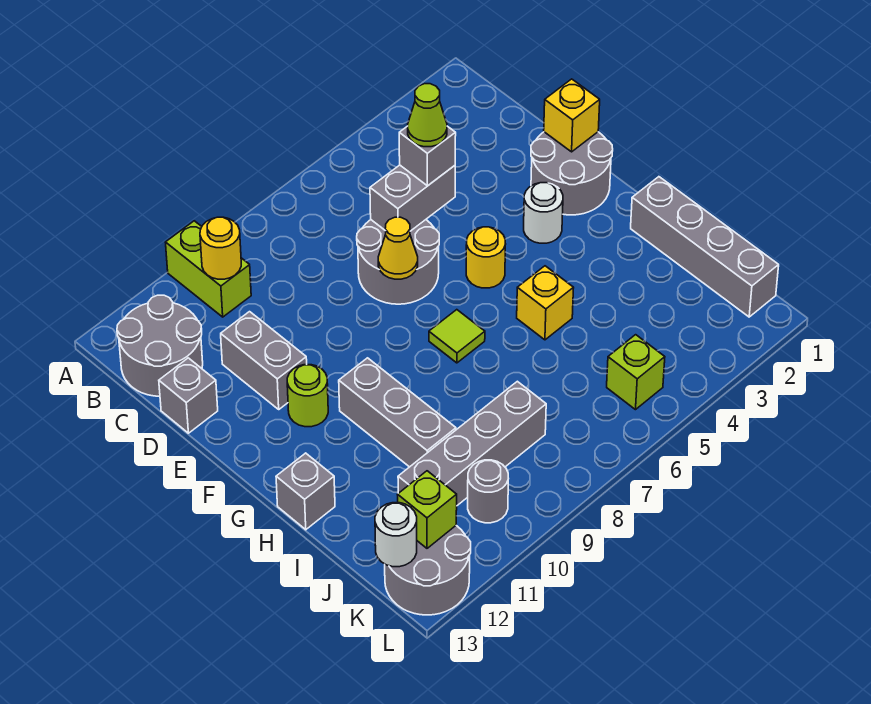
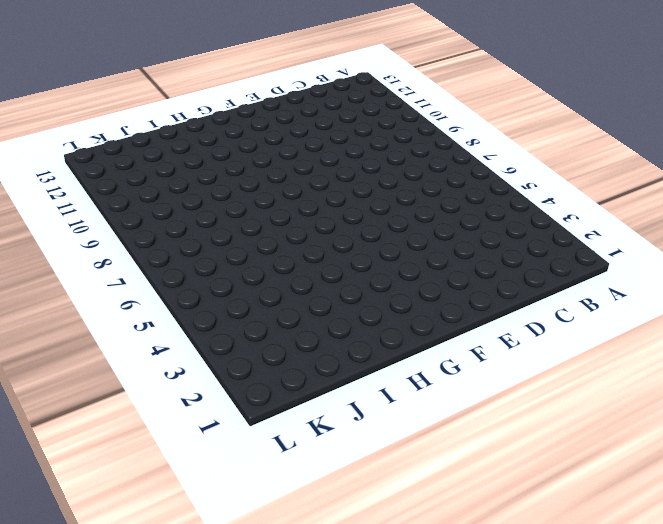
none -> lime 1x2 brick [165,221,251,317]
none -> grey 2x2 round brick [117,295,203,396]
none -> grey 2x2 round brick [357,220,439,304]

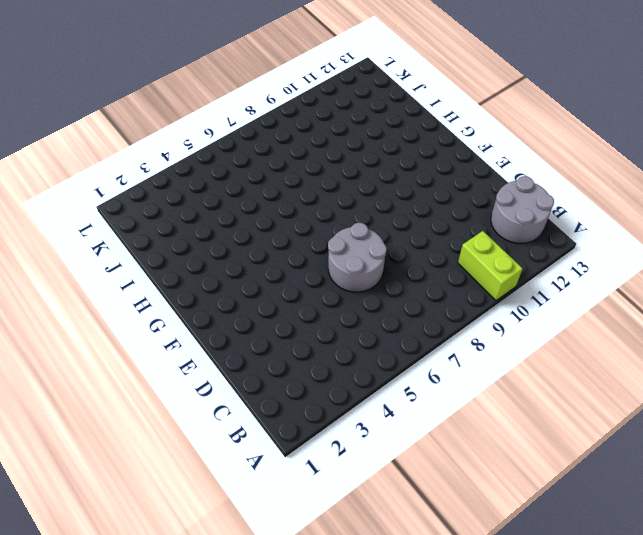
none -> grey 1x2 brick [221,312,307,409]
none -> grey 1x1 brick [159,358,218,433]
none -> grey 2x2 round brick [531,132,613,215]

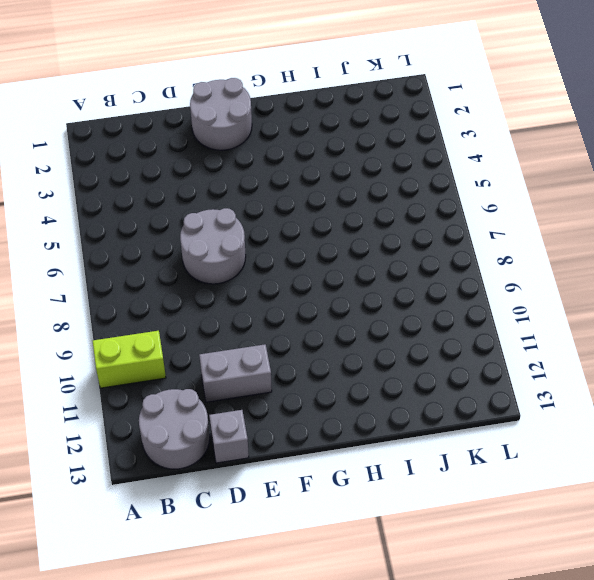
none -> white 1x1 round brick [524,183,563,243]
none -> yellow 1x1 round brick [466,227,505,288]
none -> lime 1x1 round brick [287,365,328,427]

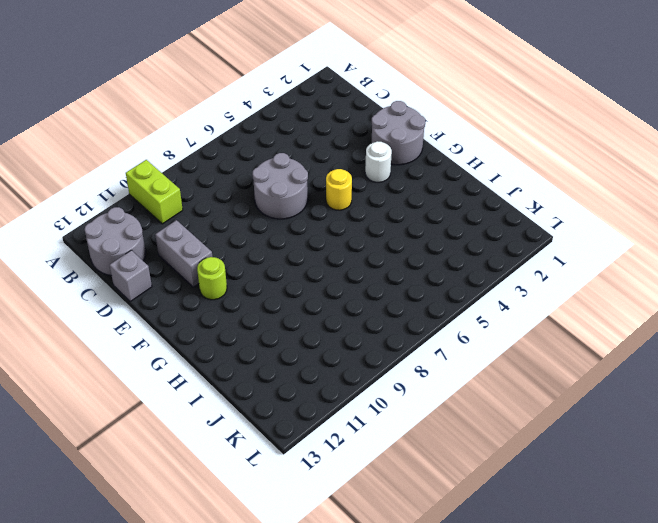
none -> lime 1x1 tile [429,310,485,363]
none -> grey 1x3 brick [339,358,456,467]
none -> grey 1x4 brick [631,177,779,317]

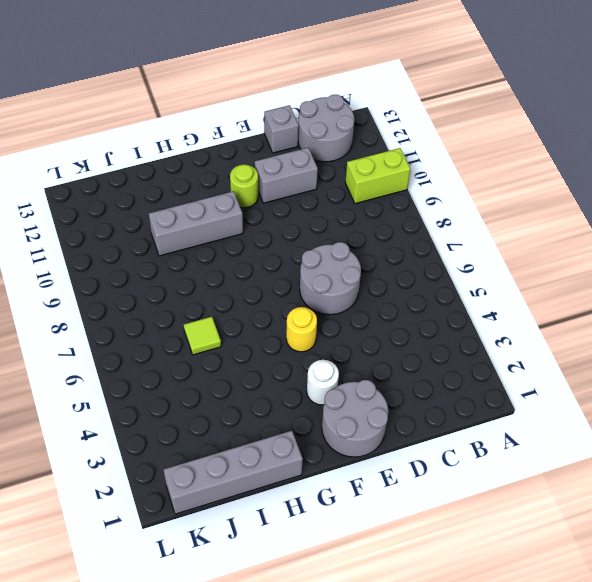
lime 1x1 tile [184,317,221,355] -> lime 1x1 tile moved to [429,310,485,363]
none -> yellow 1x1 brick [517,266,573,340]
none -> grey 1x1 brick [276,453,335,530]
none -> grey 1x4 brick [398,381,546,505]

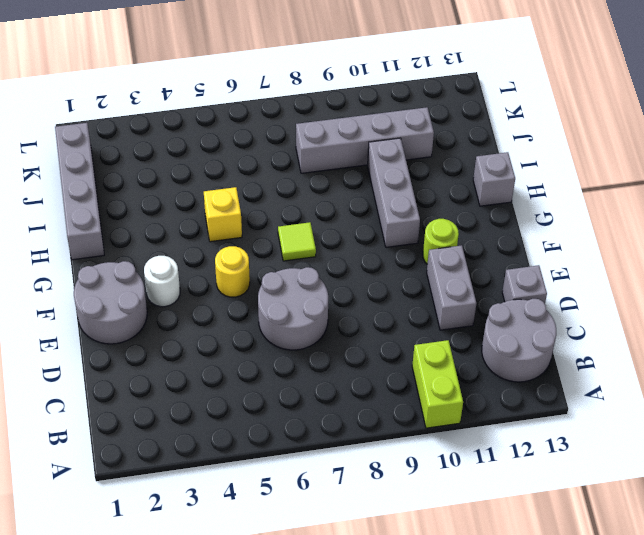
none -> lime 1x1 brick [607,335,665,410]
none -> grey 1x1 round brick [468,460,509,523]
none -> grey 2x2 round brick [385,526,471,615]

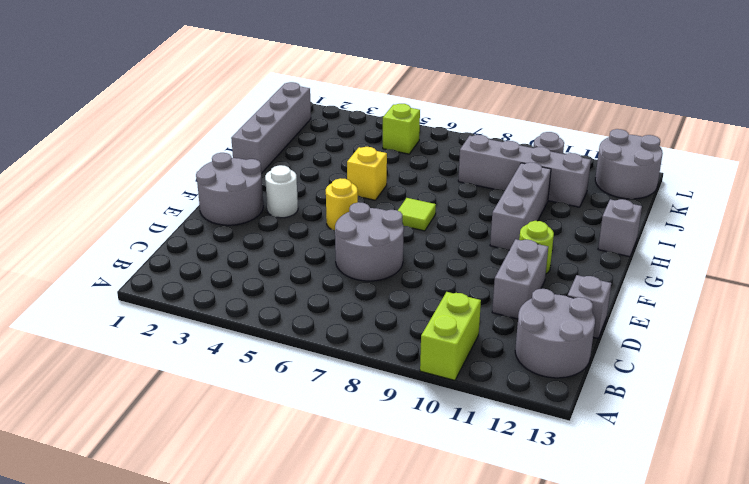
none -> yellow 1x1 round brick [200,217,241,279]
none -> grey 1x2 brick [370,165,455,231]
none -> yellow 1x1 brick [544,79,600,152]

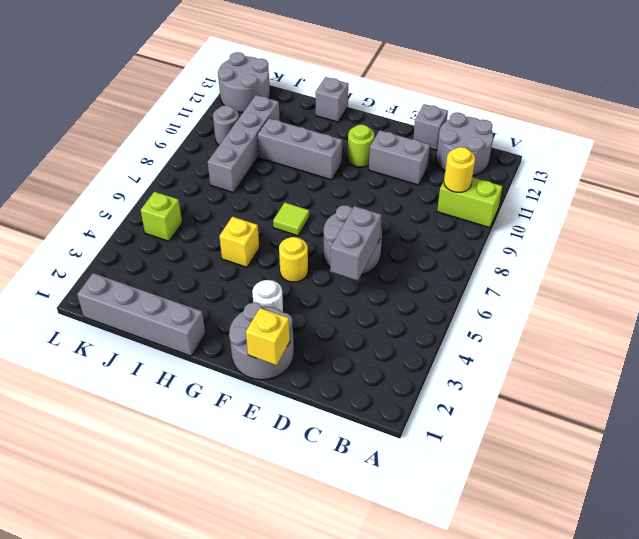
none -> yellow 1x1 cone [378,217,418,279]
none -> lime 1x1 brick [397,471,457,548]
none -> white 1x1 round brick [375,503,417,567]

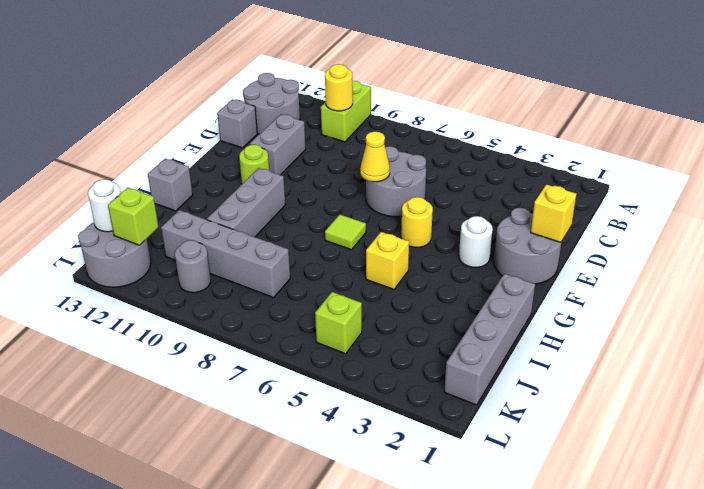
none -> grey 1x2 brick [370,165,455,231]
none -> grey 1x1 brick [399,126,456,186]
none -> lime 1x1 cone [408,84,447,147]

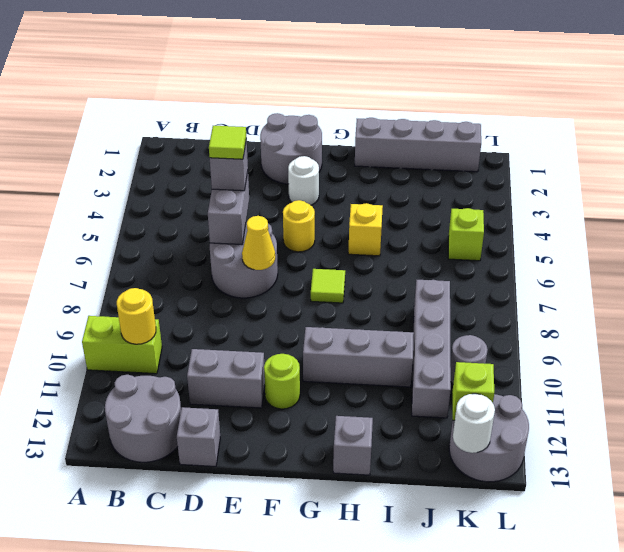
lime 1x1 tile [209,126,246,159] -> lime 1x1 cone [408,84,447,147]
none -> yellow 1x1 brick [544,79,600,152]

